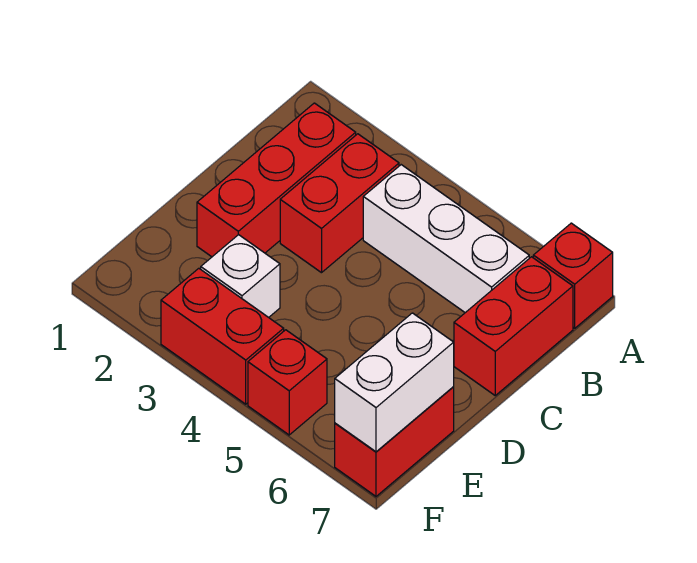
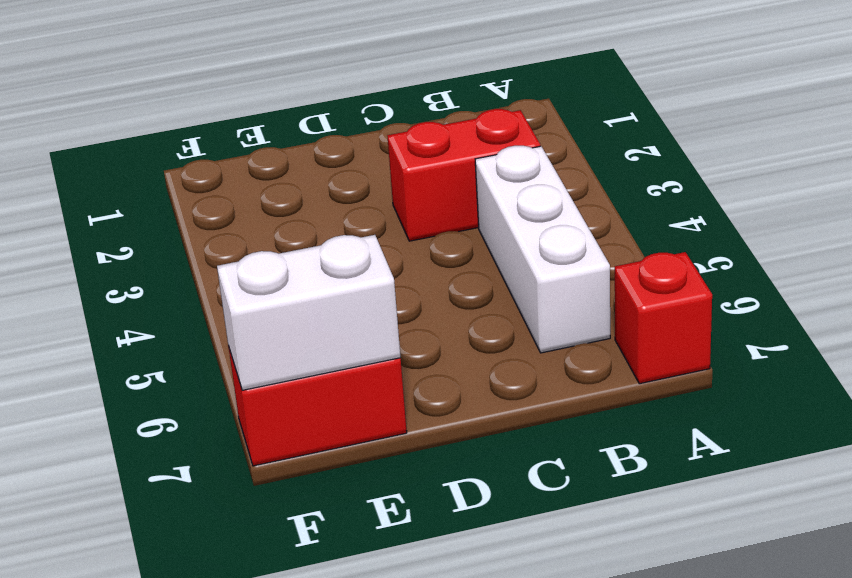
none -> red 1x3 brick [197,103,356,257]
none -> red 1x2 brick [454,257,573,395]

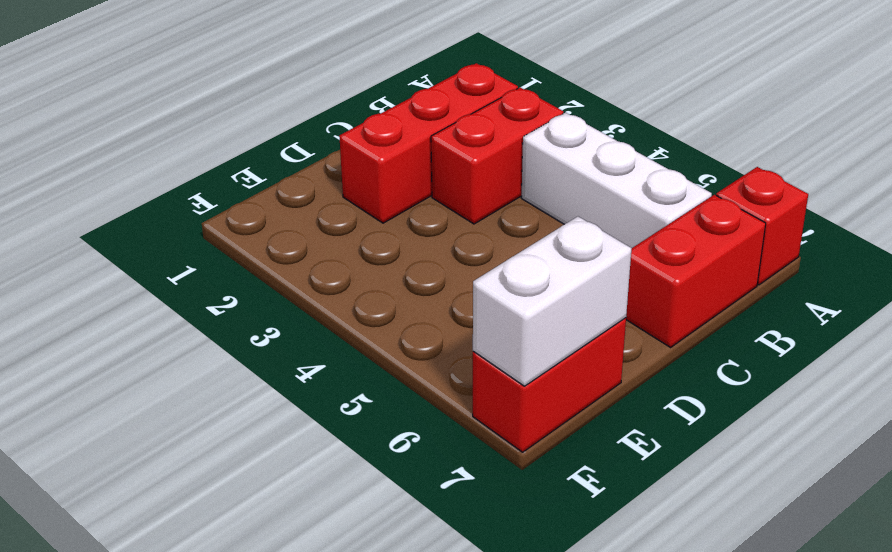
none -> white 1x1 brick [201,235,280,317]
none -> red 1x2 brick [161,268,284,404]

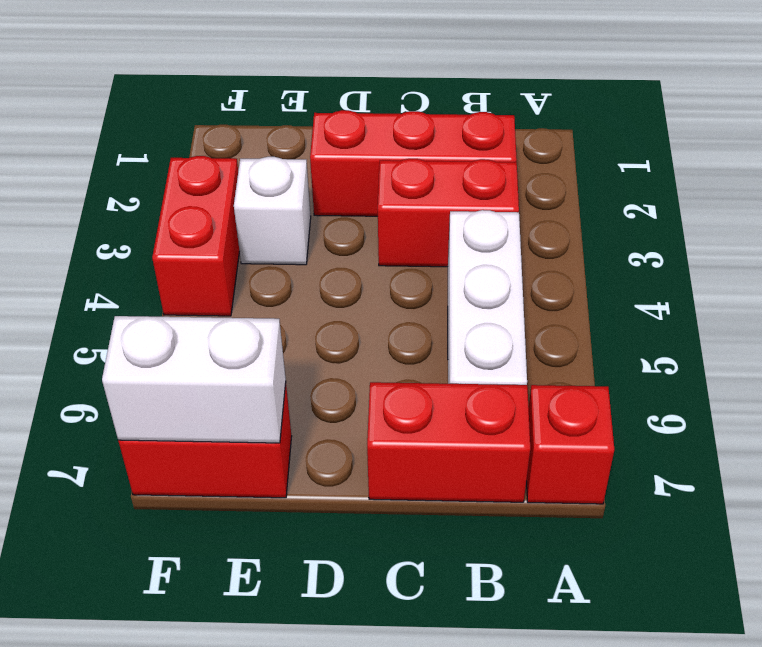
none -> red 1x1 brick [248,330,327,435]

